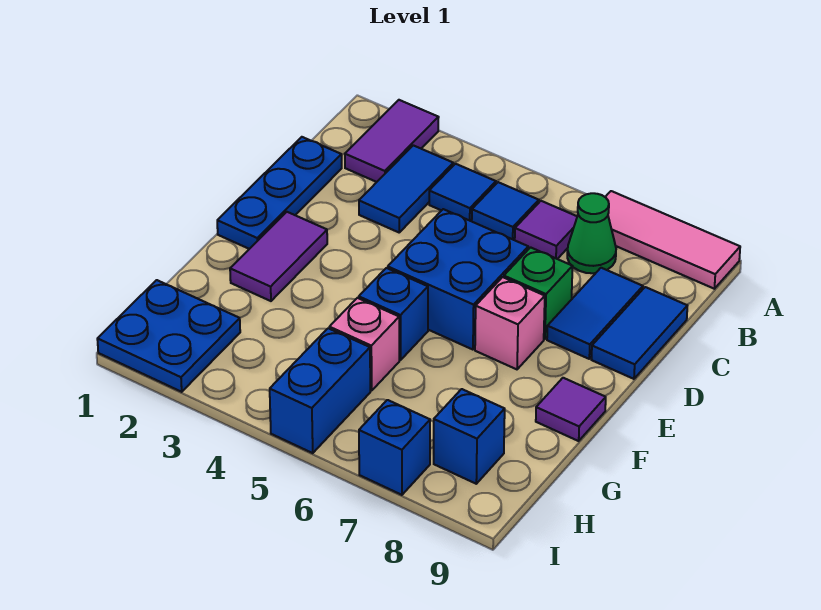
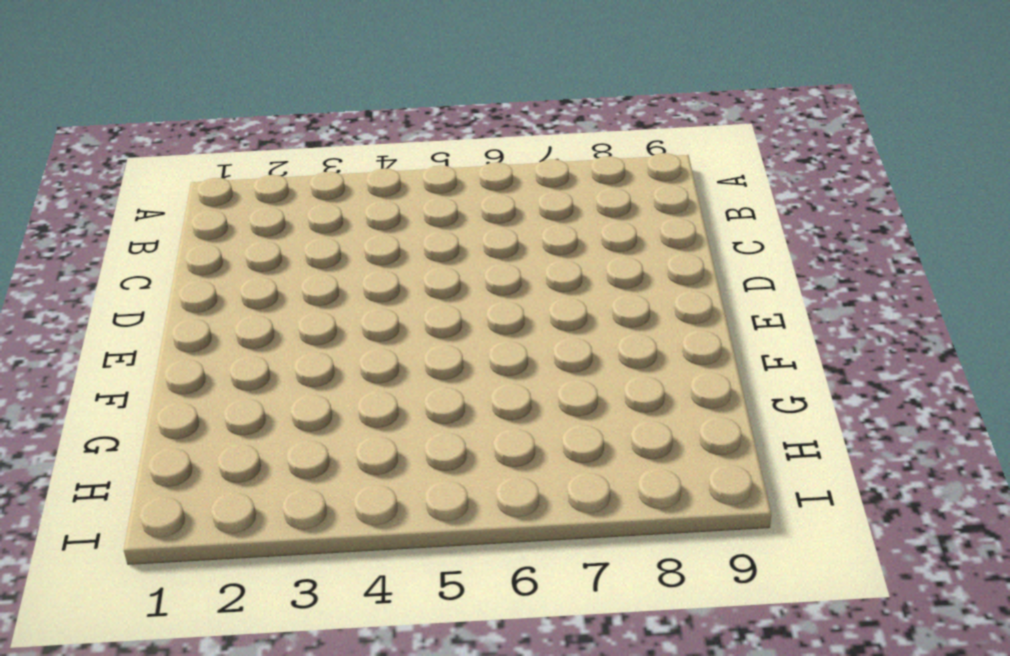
none -> purple 1x2 tile [345,100,439,182]
none -> pink 1x3 tile [606,191,740,289]
none -> blue 1x2 tile [359,145,453,232]

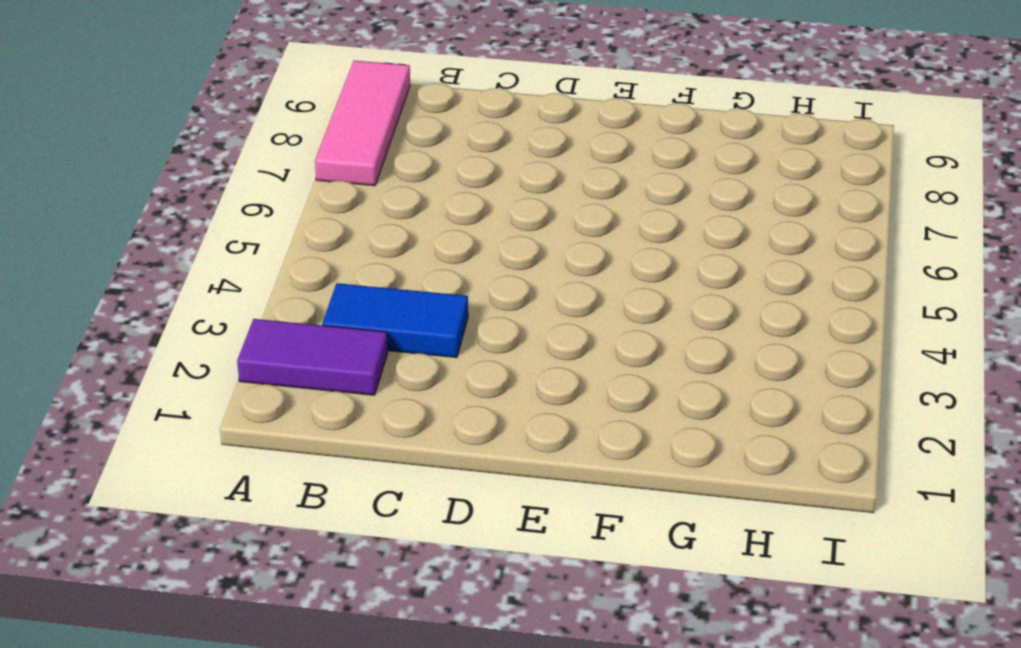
none -> blue 1x1 tile [429,164,496,221]
none -> blue 1x1 tile [472,182,539,240]
none -> purple 1x1 tile [515,201,577,259]

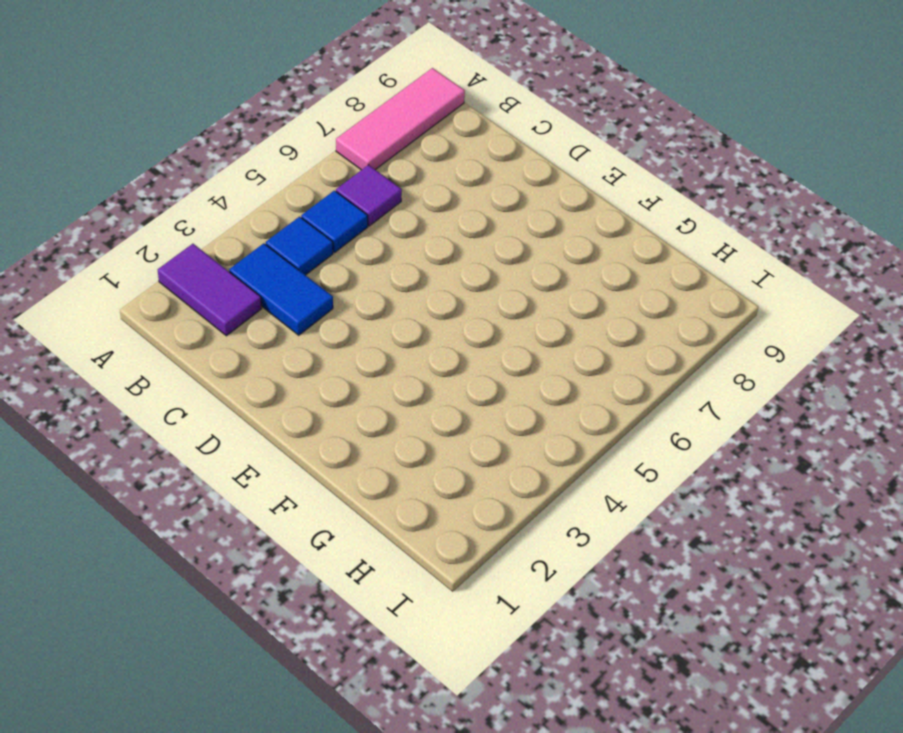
none -> green 1x1 cone [567,193,616,273]
none -> blue 1x3 plate [217,137,342,249]
none -> blue 1x2 tile [547,268,643,359]

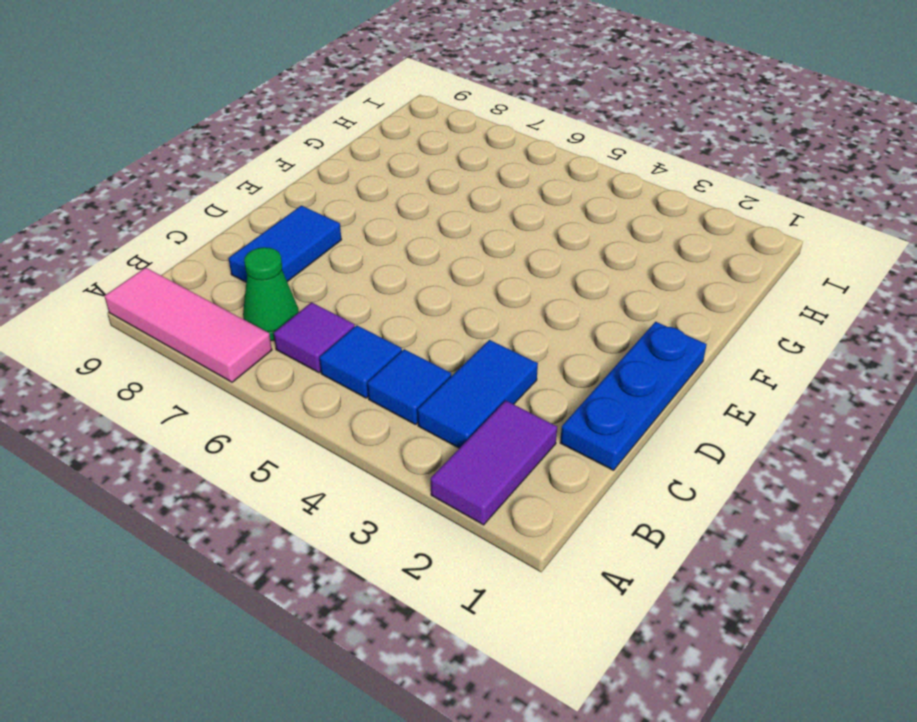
none -> blue 1x2 tile [592,287,687,379]
none -> blue 2x2 brick [388,209,528,350]
none -> green 1x1 brick [504,247,573,339]

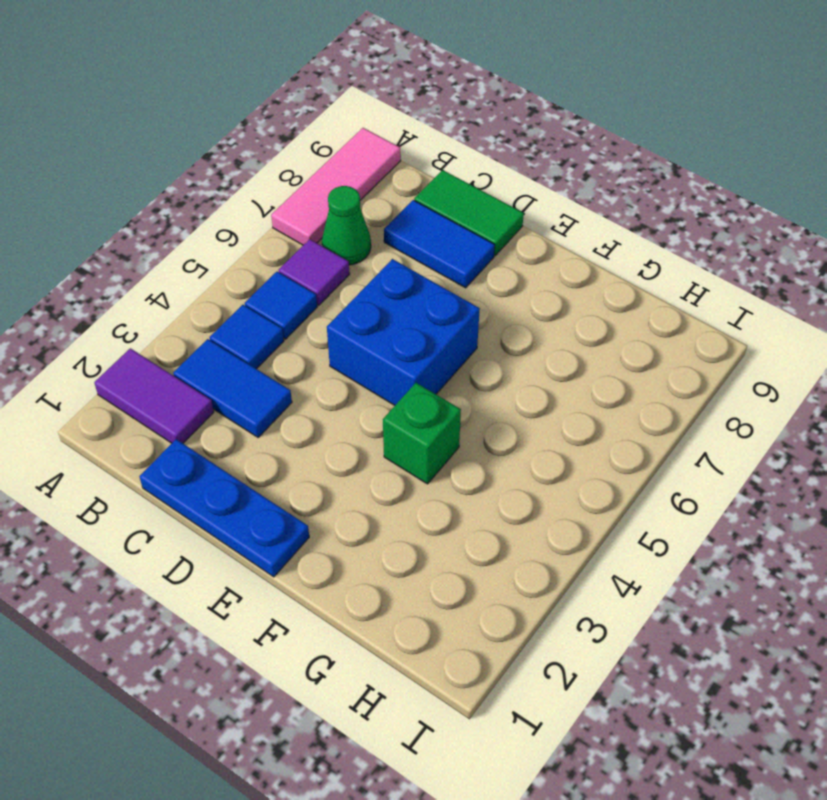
green 1x2 tile [414,170,524,256] -> blue 1x2 tile [592,287,687,379]
green 1x1 brick [383,383,461,484] -> green 1x1 brick moved to [504,247,573,339]
none -> purple 1x2 tile [230,212,327,301]
none -> pink 1x1 brick [475,277,545,369]
none -> blue 1x1 brick [359,268,428,360]

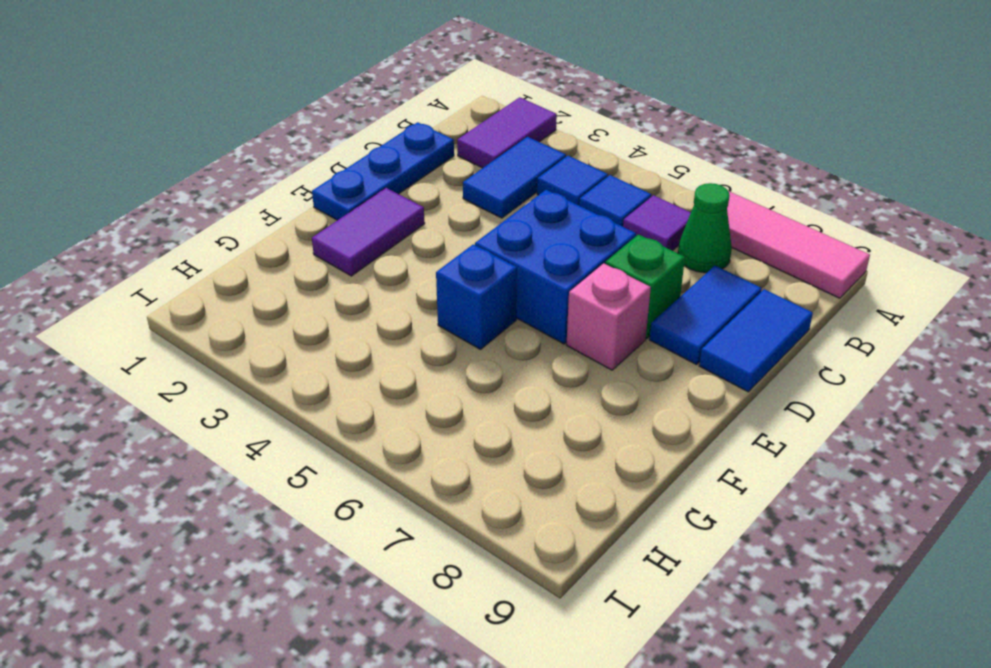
none -> purple 1x1 tile [536,378,606,441]
none -> pink 1x1 brick [329,298,399,391]
none -> blue 2x2 plate [97,280,240,392]

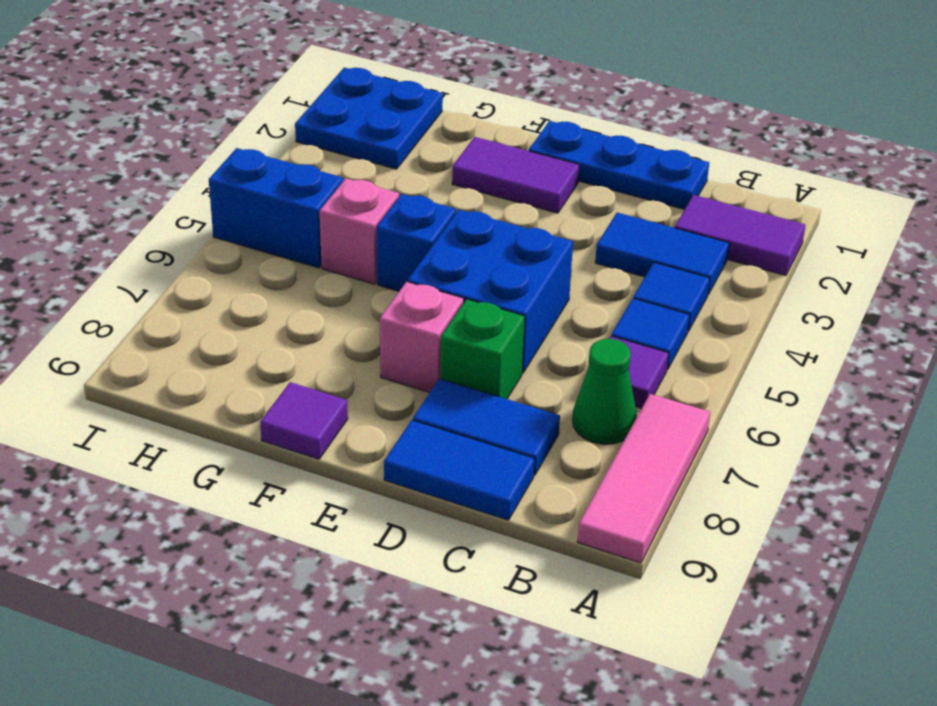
none -> blue 1x1 brick [434,389,505,484]
none -> blue 1x1 brick [359,400,430,495]

